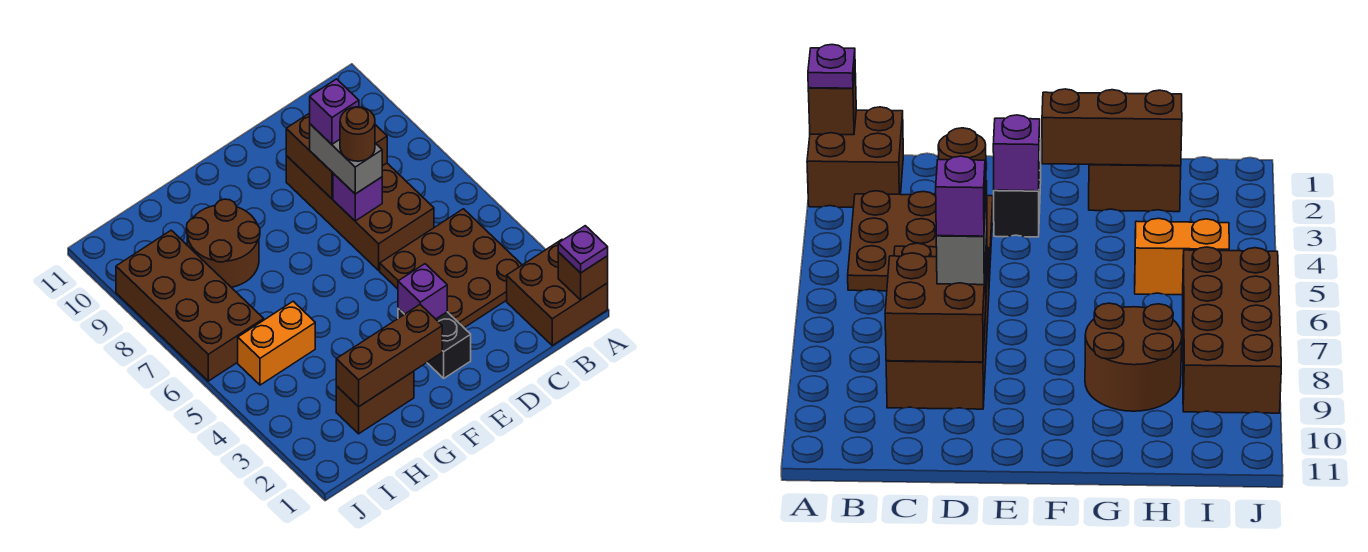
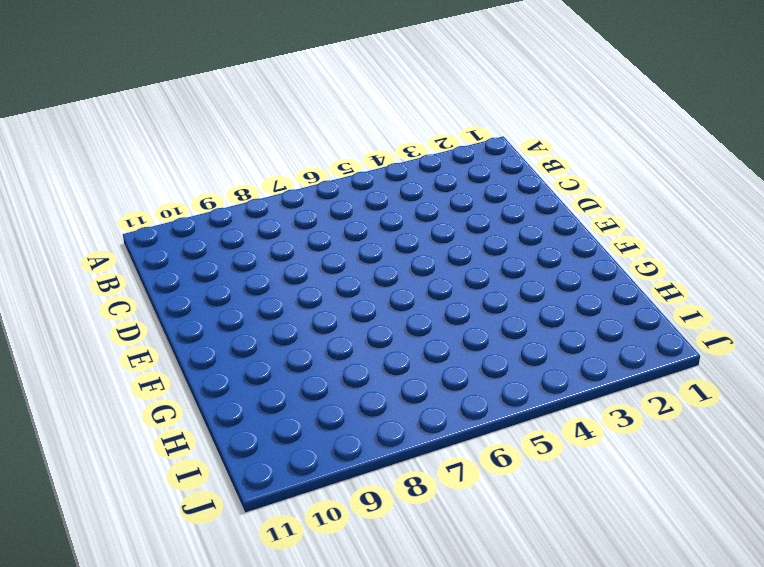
none -> brown 2x2 brick [507,240,608,345]
none -> brown 3x3 plate [380,209,522,328]
none -> brown 2x4 brick [286,156,434,270]

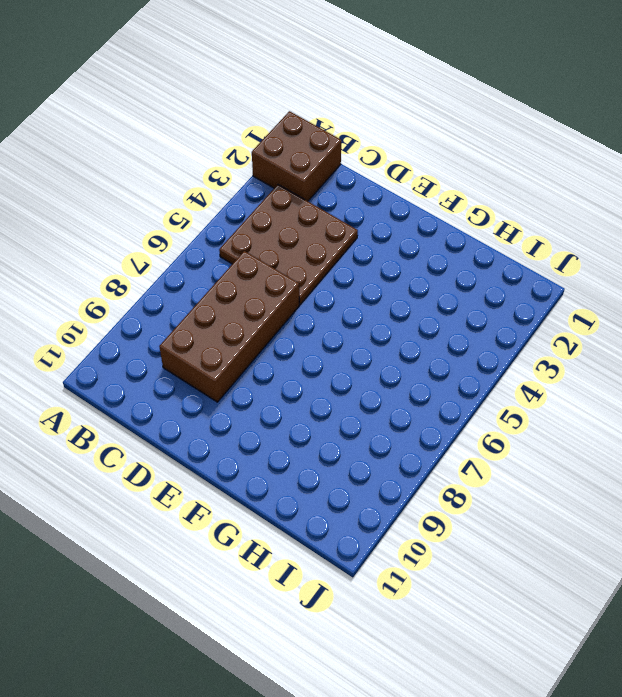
none -> black 1x2 brick [398,308,471,378]
none -> brown 1x2 brick [336,371,414,434]
none -> brown 2x2 round brick [186,199,260,287]

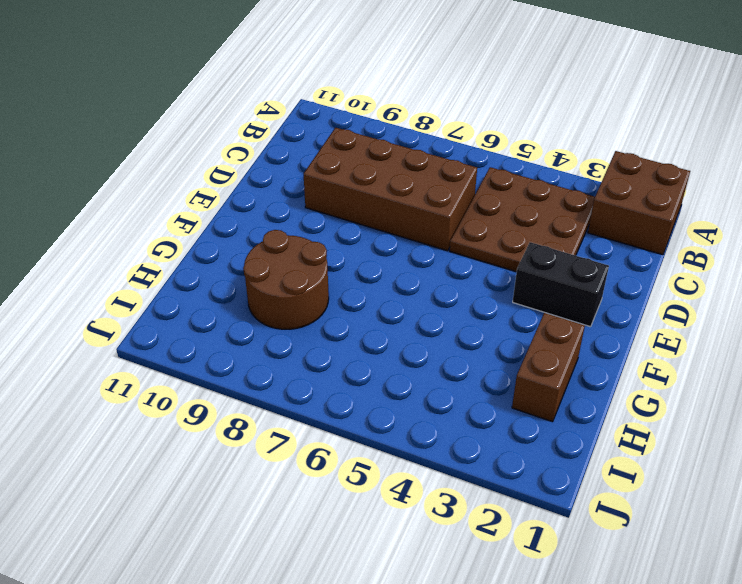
none -> orange 1x2 brick [238,301,315,385]
none -> brown 2x4 brick [116,230,264,381]
none -> brown 1x1 brick [558,252,608,300]

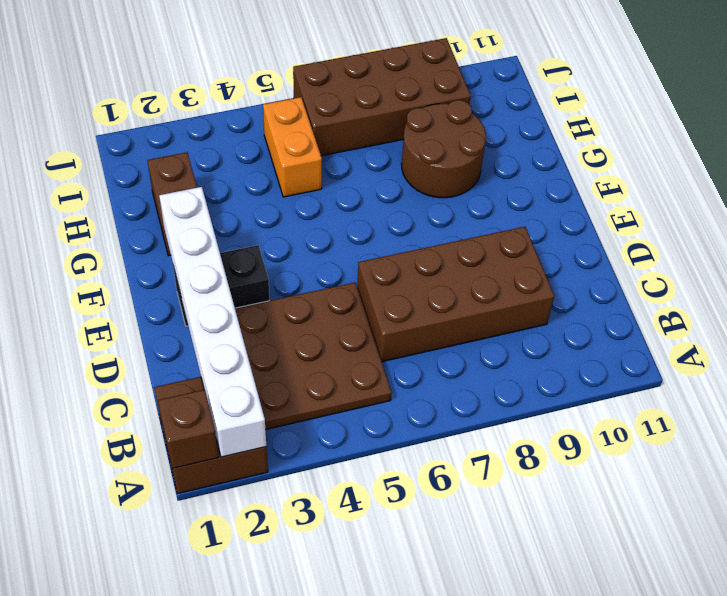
white 1x6 brick [159,187,266,457] -> brown 1x3 brick [336,305,442,407]
none -> brown 2x2 brick [286,113,387,199]
none -> purple 1x1 brick [333,173,382,221]
none -> purple 1x1 brick [398,264,447,319]

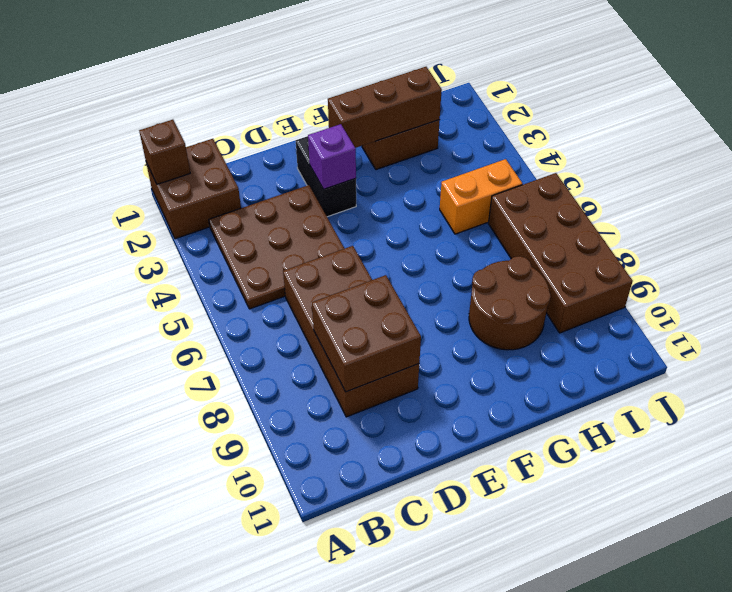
none -> purple 1x1 brick [333,173,382,221]
none -> purple 1x1 plate [558,226,608,273]
none -> grey 1x2 brick [310,124,382,194]

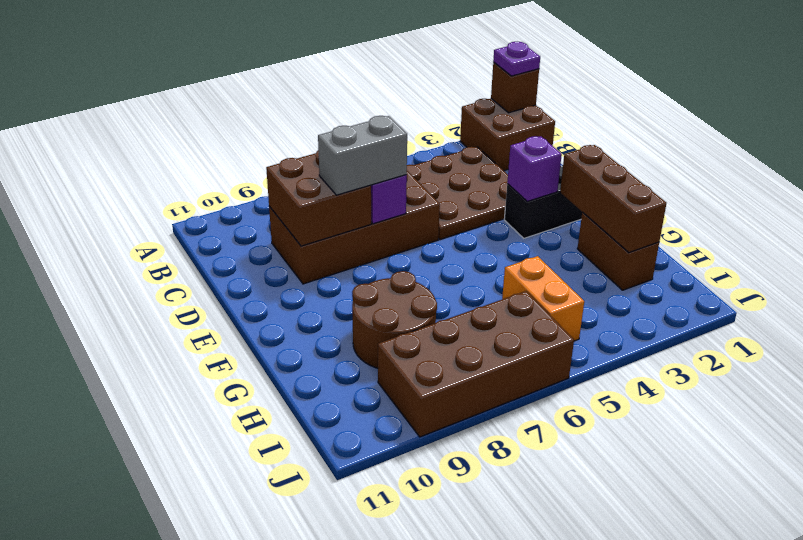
none -> brown 1x1 round brick [340,107,375,161]
none -> purple 1x1 brick [310,79,359,144]

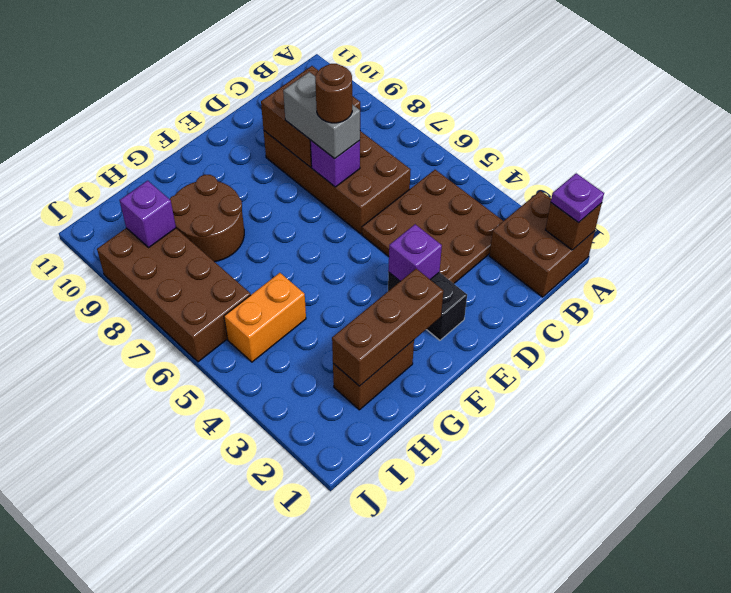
purple 1x1 brick [120,181,176,247] -> purple 1x1 brick moved to [310,79,359,144]

